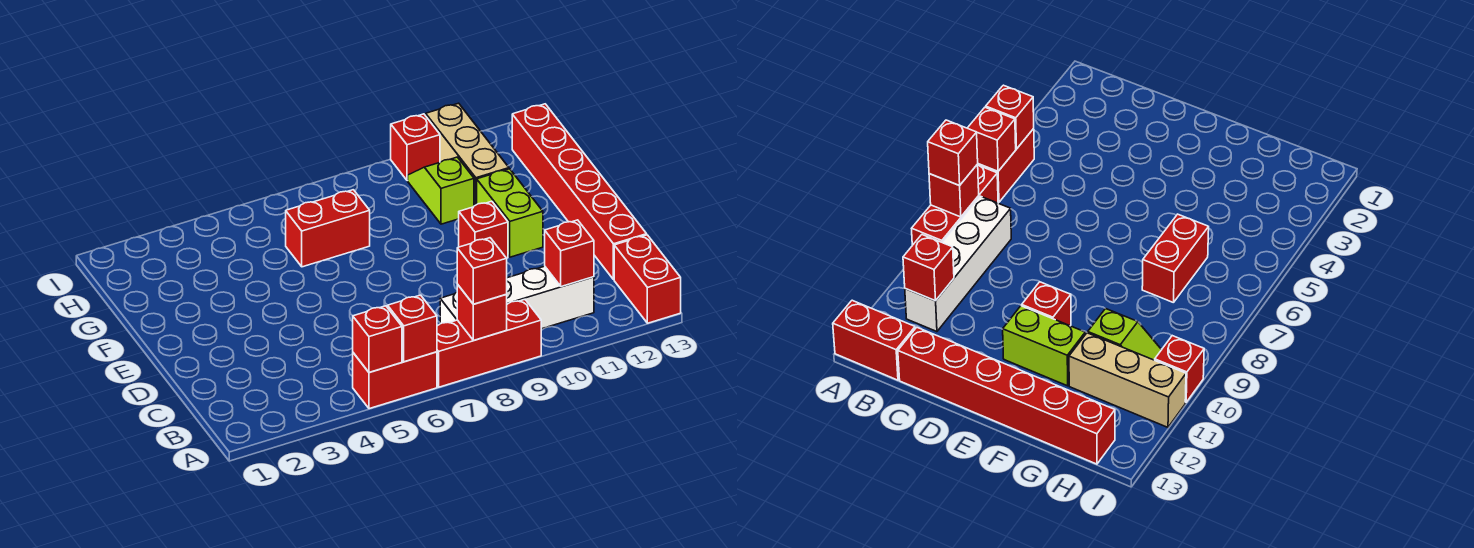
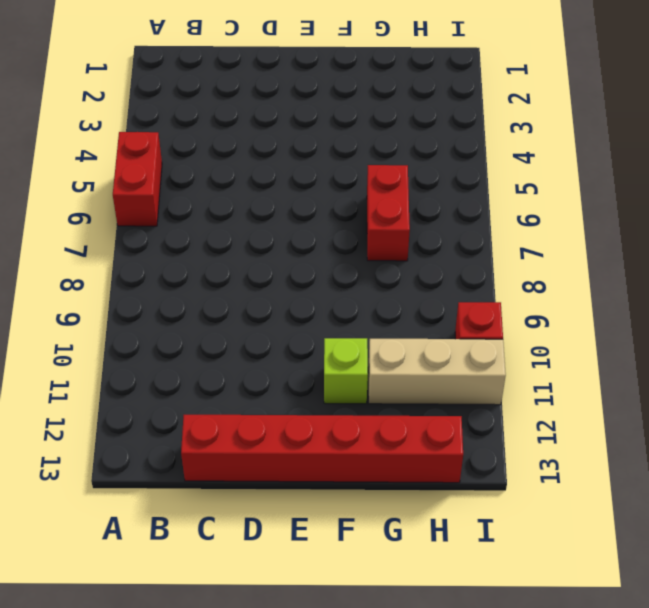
lime 1x1 brick [324,338,368,404] -> lime 1x2 brick [477,169,543,257]
none -> red 1x3 brick [437,300,541,387]
none -> red 1x2 brick [614,235,681,323]
none -> white 1x4 brick [440,266,594,329]

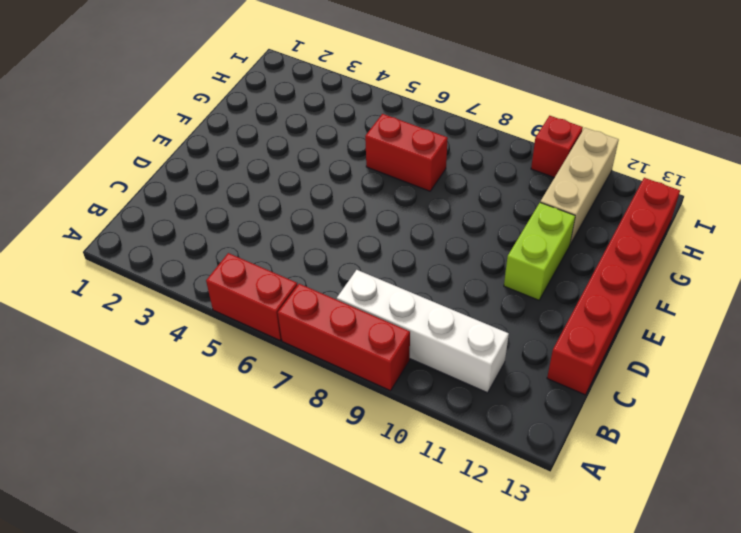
none -> red 1x2 brick [614,235,681,323]
none -> red 1x1 brick [459,201,508,258]
none -> lime 1x2 slope [408,157,474,224]

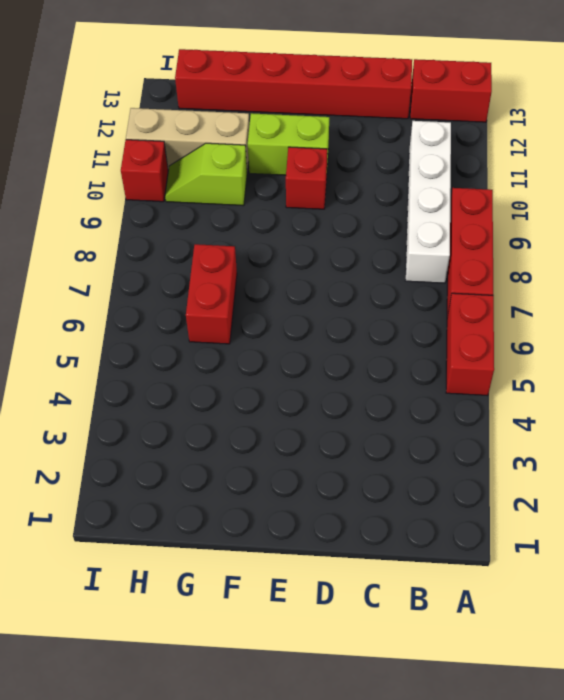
none -> red 1x1 brick [353,306,402,372]
none -> red 1x1 brick [388,295,437,362]
none -> red 1x1 brick [457,284,507,340]

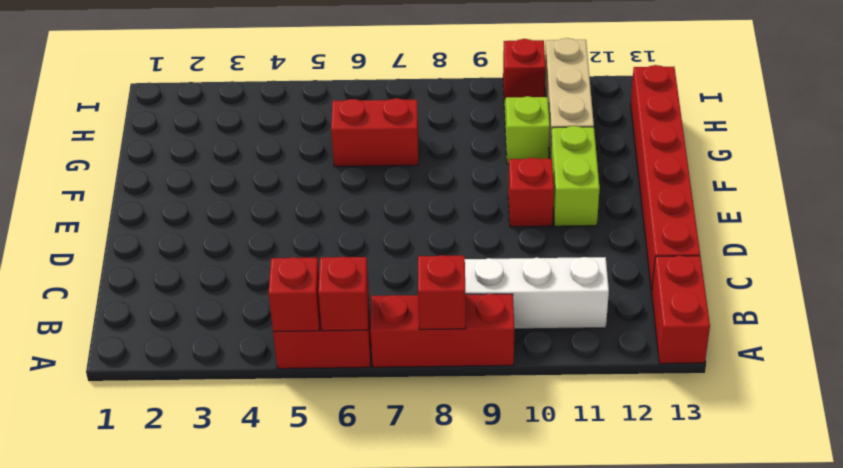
none -> red 1x1 brick [545,220,594,287]
none -> red 1x1 brick [457,238,507,304]

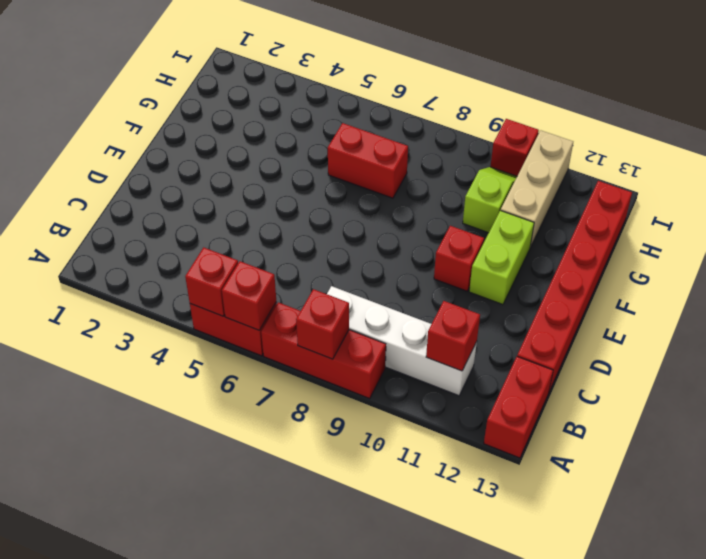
none -> red 1x1 brick [457,238,507,304]

